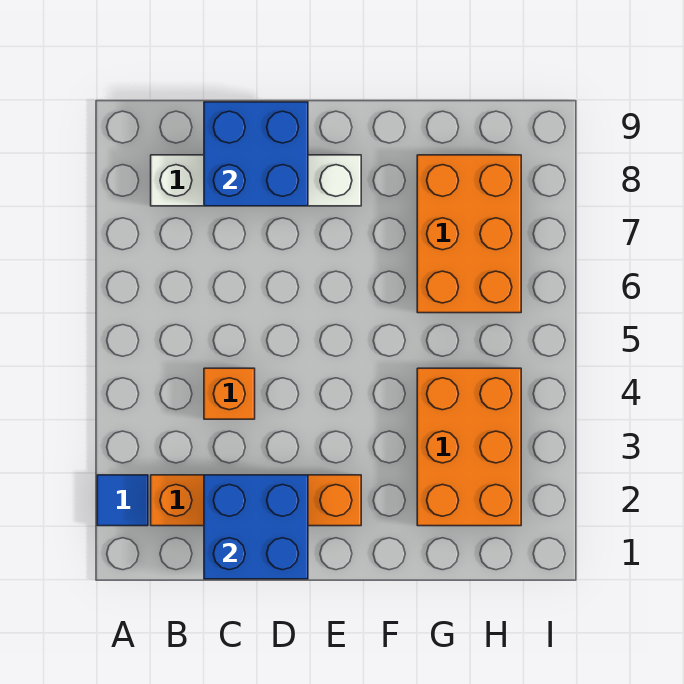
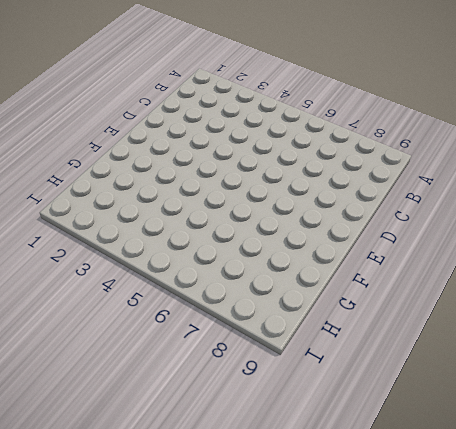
none -> blue 1x1 tile [97,475,148,526]
none -> orange 1x4 brick [151,475,361,526]

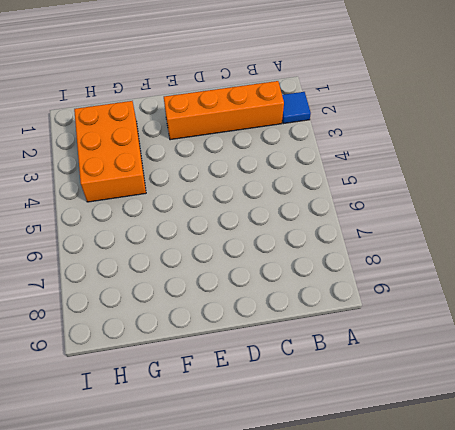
none -> white 1x4 brick [151,155,361,206]
none -> orange 1x1 brick [204,368,255,419]

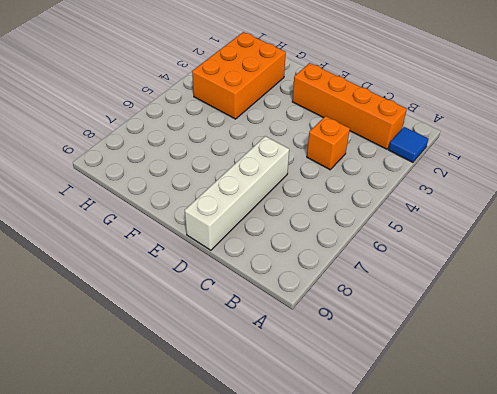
white 1x4 brick [185,136,289,250] -> white 1x4 brick turned to [151,155,361,206]
none -> orange 2x3 brick [417,155,521,313]
none -> blue 2x2 brick [204,475,308,579]

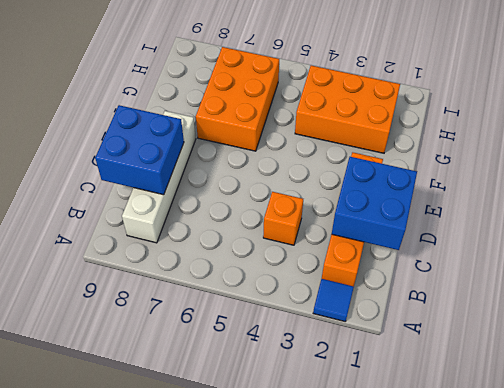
orange 2x3 brick [196,47,279,151] -> orange 2x3 brick turned to [417,155,521,313]

